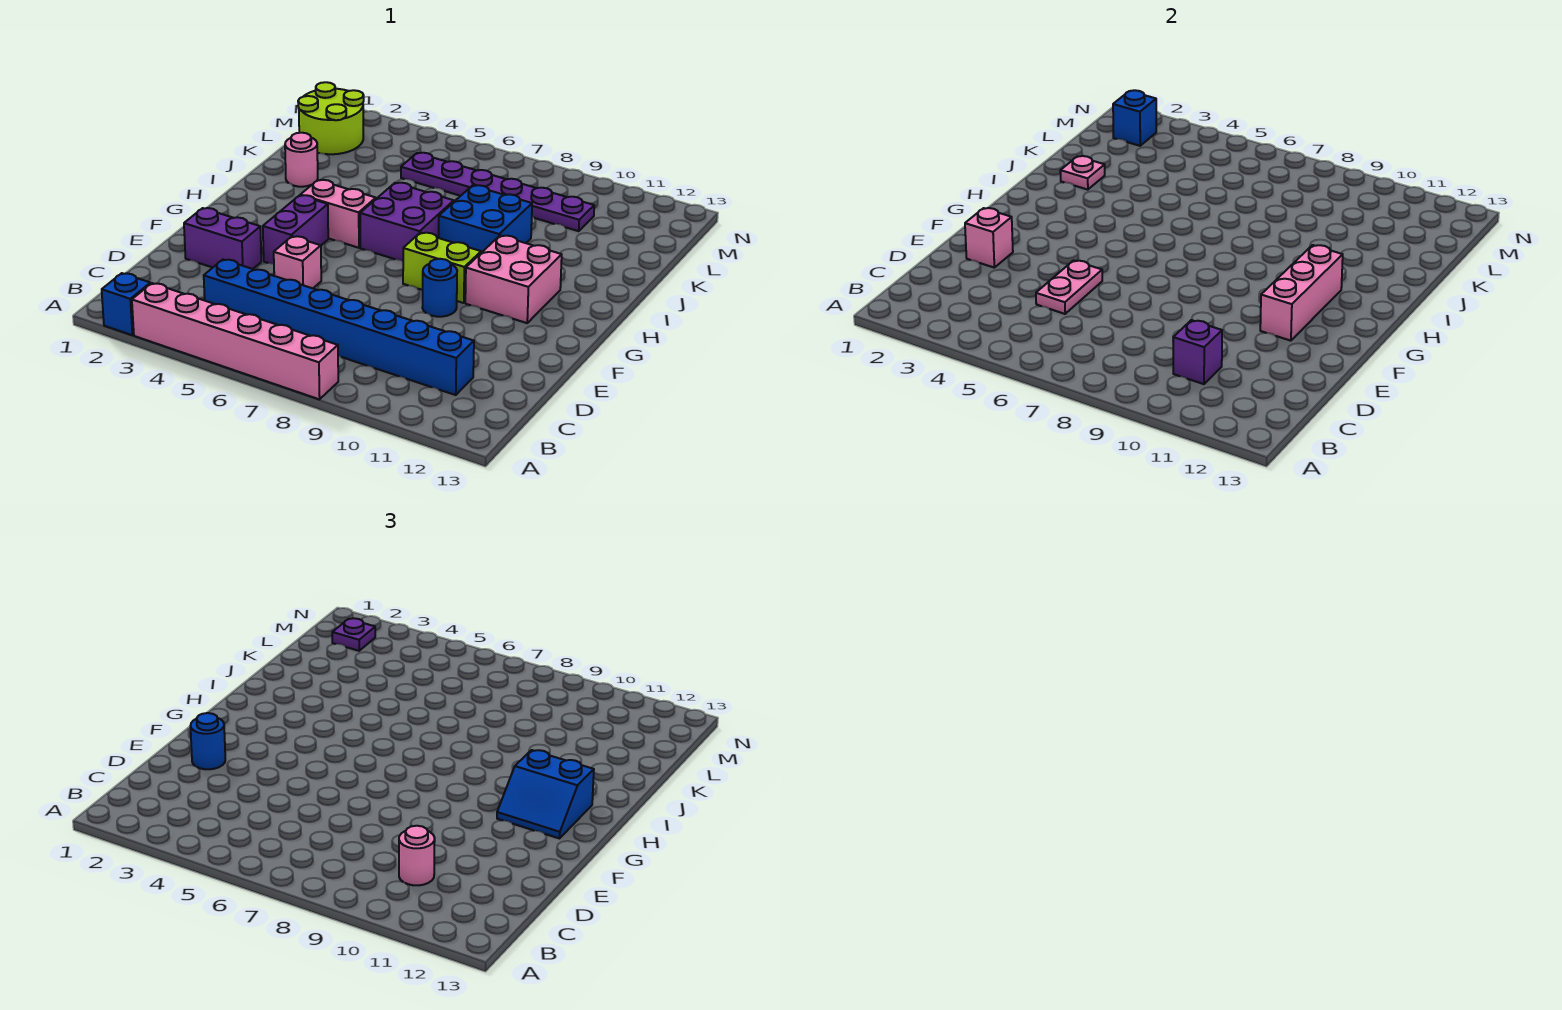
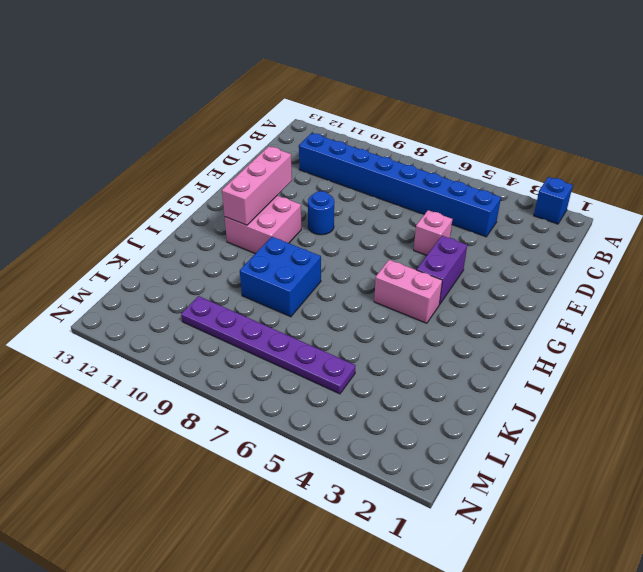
none -> pink 1x6 brick [132,283,338,399]
none -> purple 1x2 brick [184,208,261,269]
none -> lime 1x2 brick [403,233,481,303]

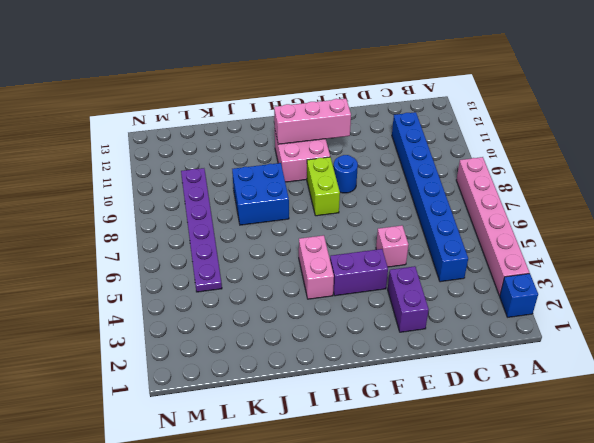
none -> purple 2x2 brick [360,183,454,261]
none -> pink 1x1 round brick [285,133,318,187]
none -> lime 2x2 round brick [298,82,364,154]

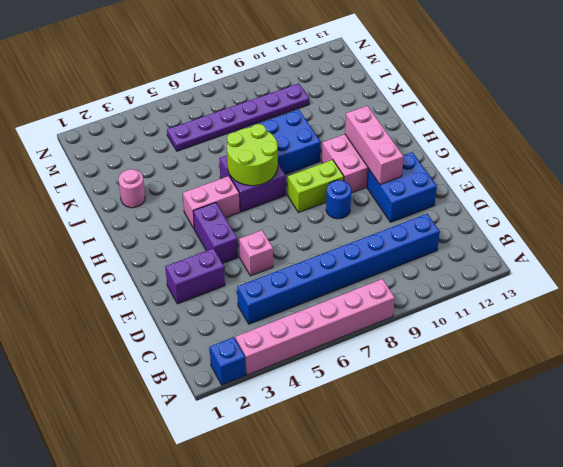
blue 2x2 brick [367,152,437,222] -> none
lime 2x2 round brick [227,124,278,186] -> lime 2x2 round brick moved to [298,82,364,154]
none -> purple 1x1 brick [1173,320,1222,384]
none -> pink 1x2 plate [1036,260,1102,314]
none -> pink 1x1 brick [965,208,1013,267]

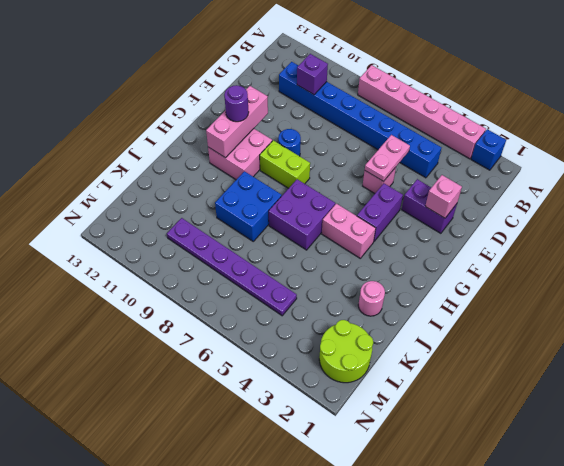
purple 1x1 round brick [224,85,249,122] -> blue 2x2 slope [497,750,594,838]
none -> pink 1x1 plate [1060,156,1105,190]
none -> blue 1x1 brick [1113,90,1156,146]
none -> pink 1x1 round brick [399,826,435,885]

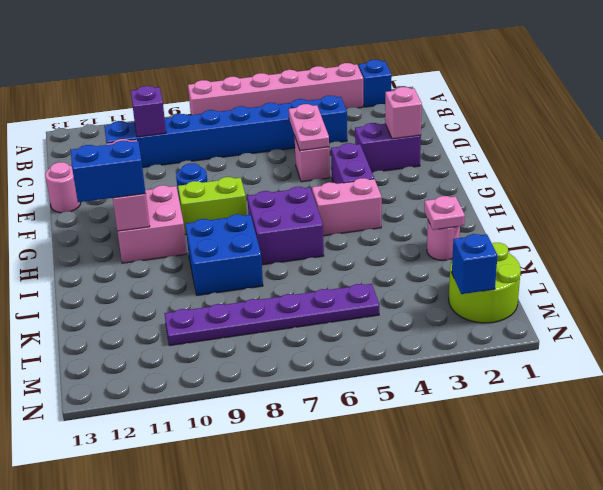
pink 1x1 round brick [45,162,81,213] -> pink 1x1 round brick moved to [399,826,435,885]
none -> blue 1x1 round brick [191,713,225,769]
none -> purple 1x1 plate [332,618,375,651]

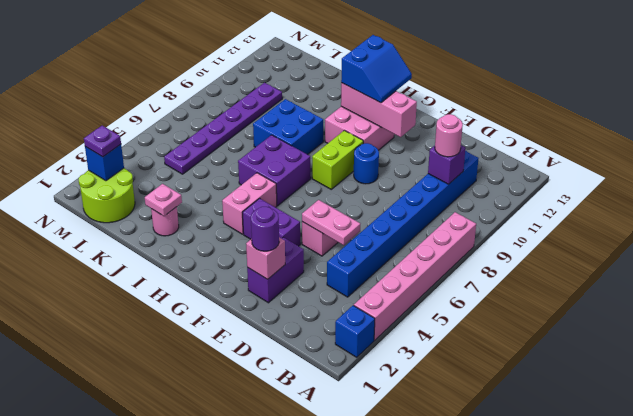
purple 1x1 round brick [251,207,279,251] -> blue 1x1 round brick [191,713,225,769]

